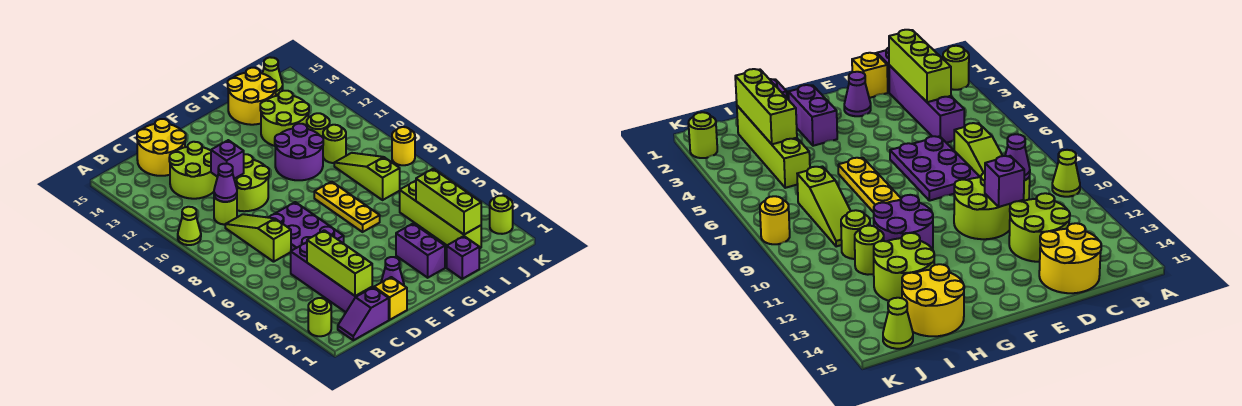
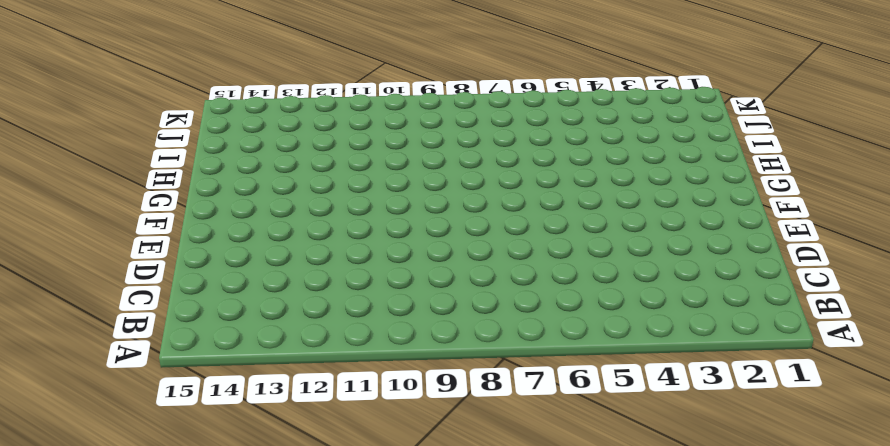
none -> lime 1x1 round brick [308,298,331,336]
none -> lime 1x1 cone [178,207,201,245]
none -> purple 1x2 slope [338,287,389,340]

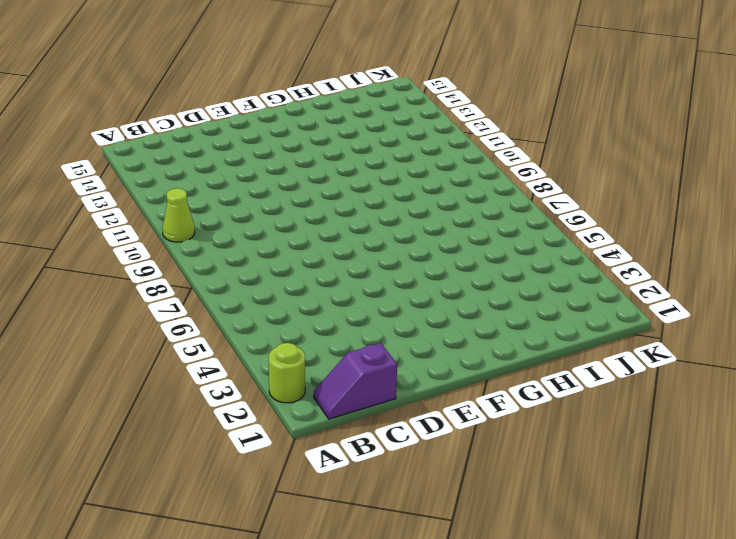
none -> purple 1x4 brick [291,242,372,312]
none -> lime 1x3 slope [225,214,291,262]
none -> lime 1x1 round brick [214,197,237,225]

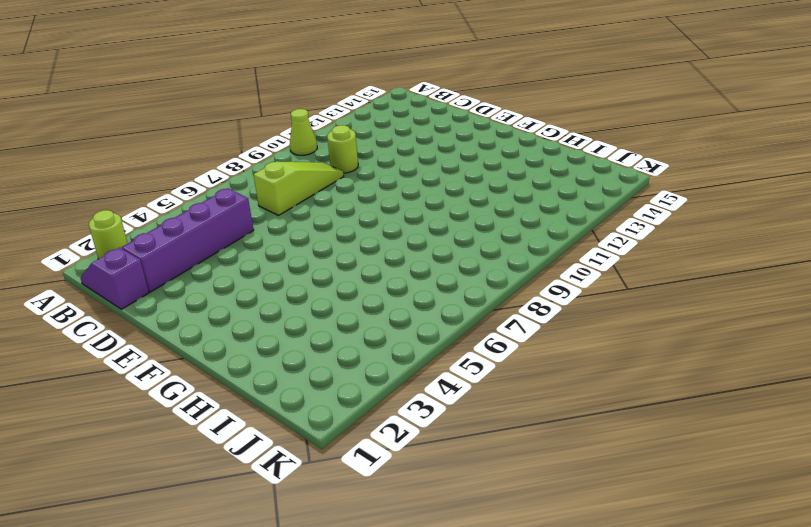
none -> lime 2x2 round brick [169,142,217,199]
none -> yellow 2x2 round brick [137,119,186,176]
none -> yellow 1x1 brick [374,277,407,320]

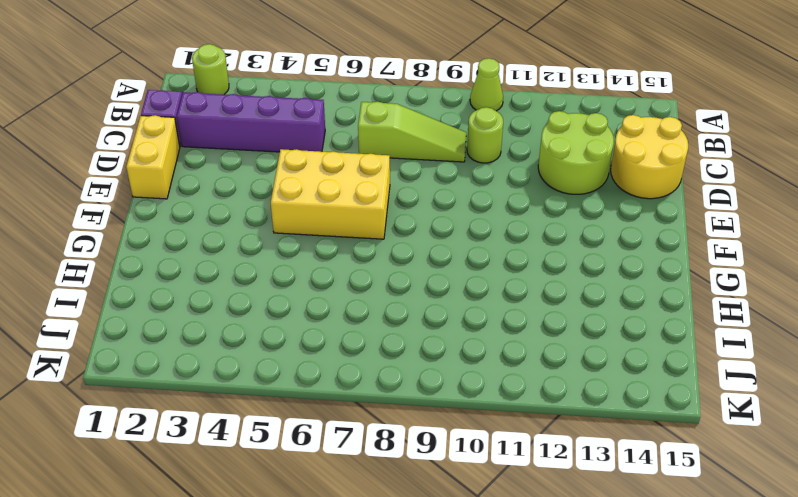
yellow 1x2 brick [126,115,180,199] -> yellow 1x1 brick [374,277,407,320]
yellow 2x3 brick [271,149,390,239] -> purple 2x3 plate [268,202,344,251]
none -> lime 2x2 round brick [234,154,269,211]
none -> purple 1x1 cone [381,257,404,285]
none -> purple 1x2 brick [396,224,445,278]

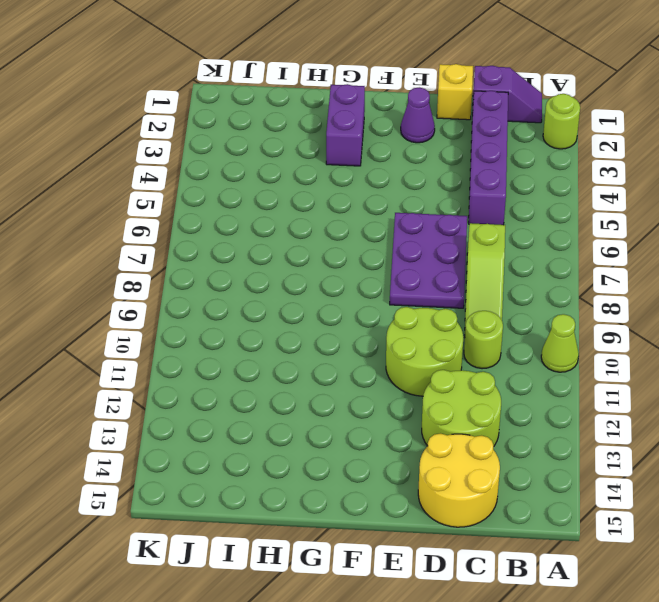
none -> yellow 1x3 plate [314,182,380,232]
none -> purple 2x2 round brick [275,124,323,180]
none -> purple 1x1 brick [447,236,479,279]

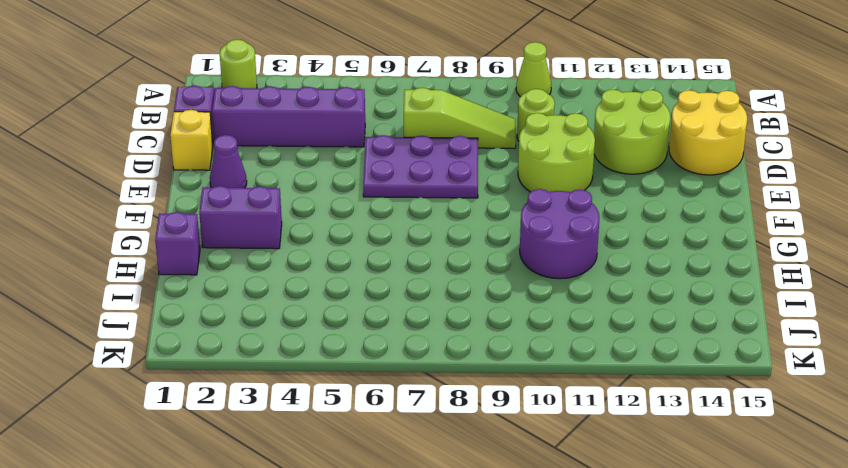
none -> yellow 1x3 plate [314,182,380,232]
none -> lime 2x2 round brick [260,91,309,146]
none -> yellow 2x2 round brick [228,68,276,125]

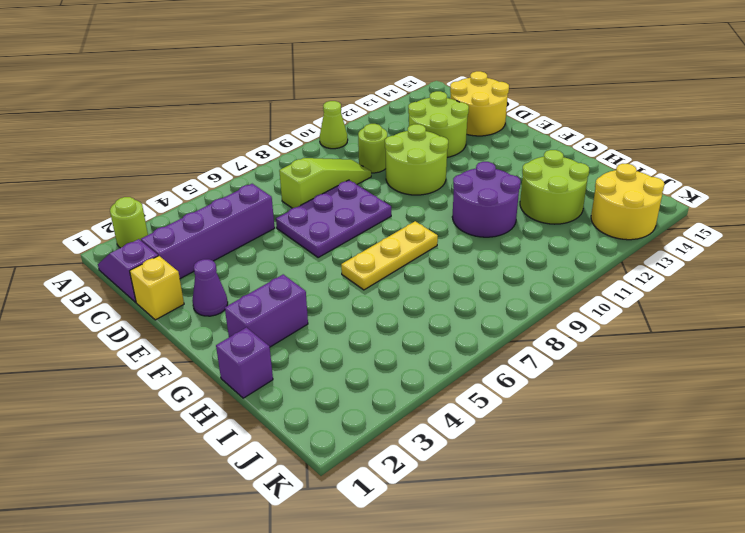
yellow 2x2 round brick [591,164,664,240] -> yellow 2x2 round brick moved to [228,68,276,125]
none -> lime 1x4 brick [400,181,481,249]
none -> lime 1x3 slope [334,153,400,200]
none -> lime 1x1 round brick [323,125,346,163]

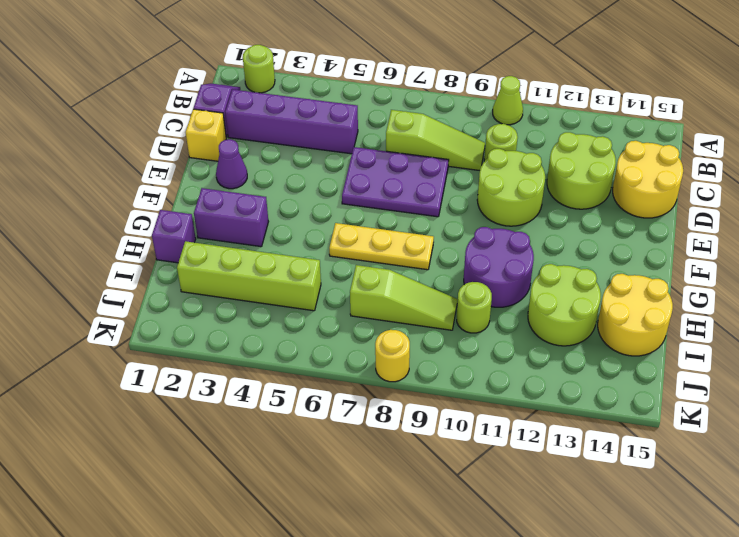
none -> lime 1x1 round brick [307,113,330,137]
none -> lime 1x1 cone [262,57,283,95]
none -> lime 1x1 round brick [490,196,513,234]

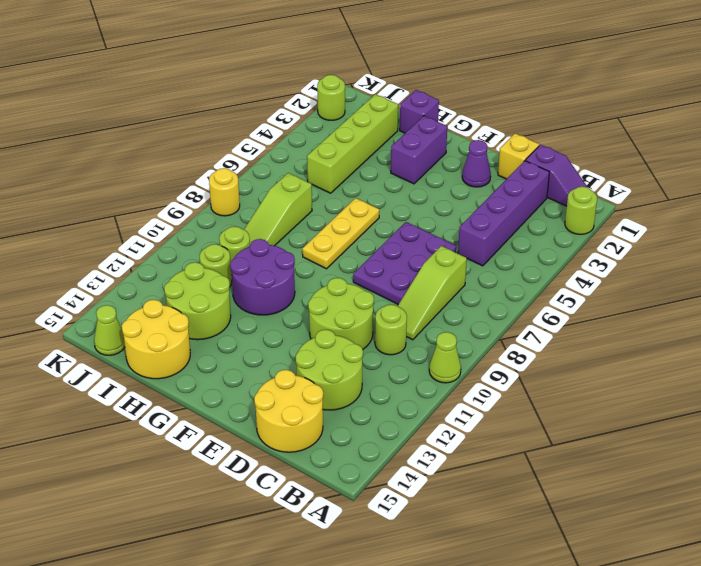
none -> lime 1x3 brick [307,230,372,296]
none -> purple 1x1 cone [214,164,237,202]
none -> purple 1x1 brick [211,140,244,179]

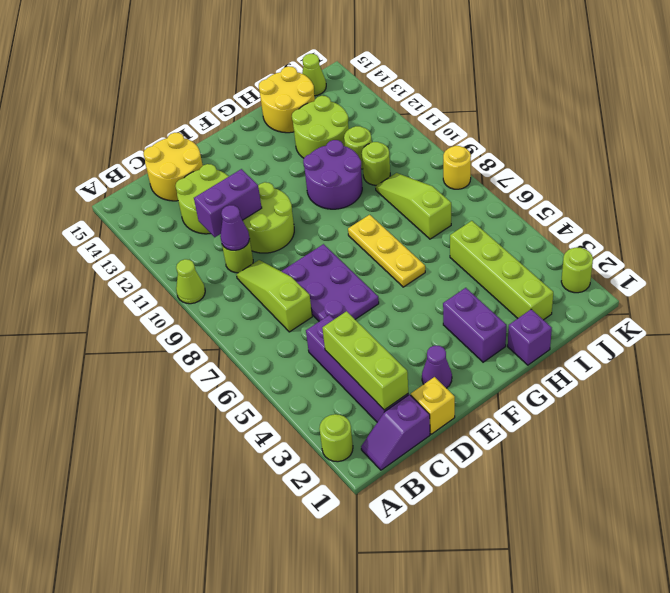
purple 1x2 brick [194,169,262,237] -> purple 1x1 brick [211,140,244,179]
none -> lime 1x3 brick [416,169,481,234]

